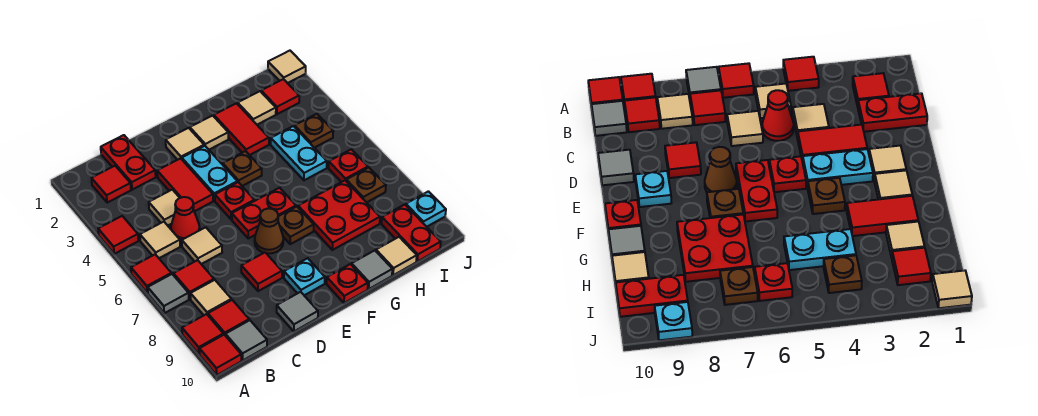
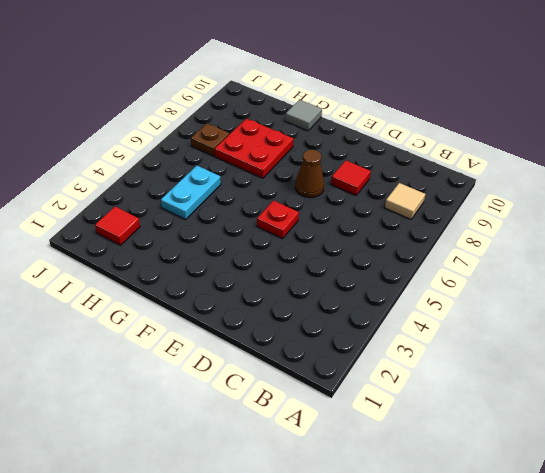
none -> red 1x1 tile [98,216,138,254]
none -> red 1x1 tile [131,254,171,293]
none -> grey 1x1 tile [148,274,189,313]
none -> red 1x1 tile [182,314,223,354]

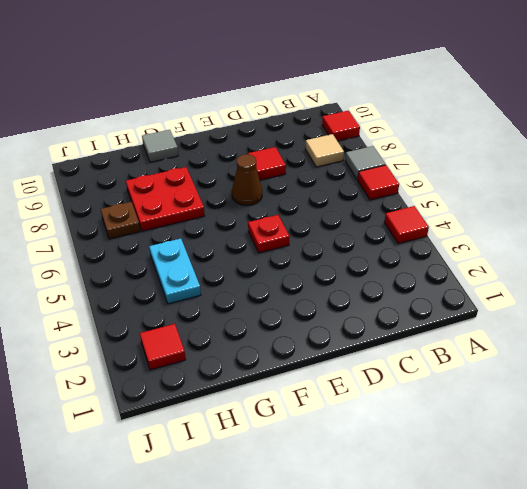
none -> red 1x1 tile [200,335,241,375]
none -> red 1x1 tile [91,166,131,203]
none -> tan 1x1 tile [140,222,180,258]
none -> red 1x1 tile [173,260,214,299]

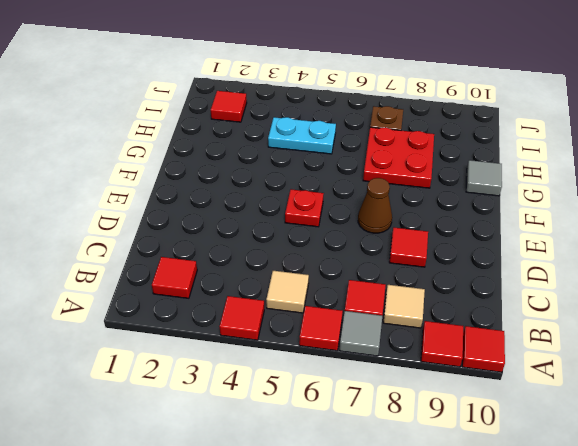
none -> red 1x1 tile [208,300,249,336]
none -> grey 1x1 tile [226,320,267,360]
none -> red 1x2 plate [101,135,156,190]
none -> tan 1x1 tile [149,190,180,225]

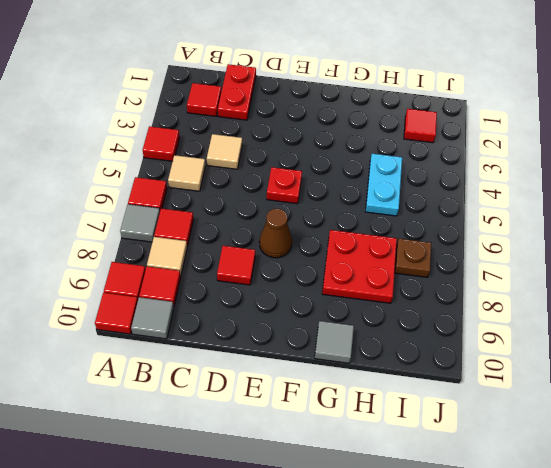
none -> red 1x1 cone [171,197,200,242]
none -> tan 1x1 tile [182,227,222,264]
none -> red 1x2 tile [157,158,213,211]
none -> grey 1x1 tile [277,292,318,331]

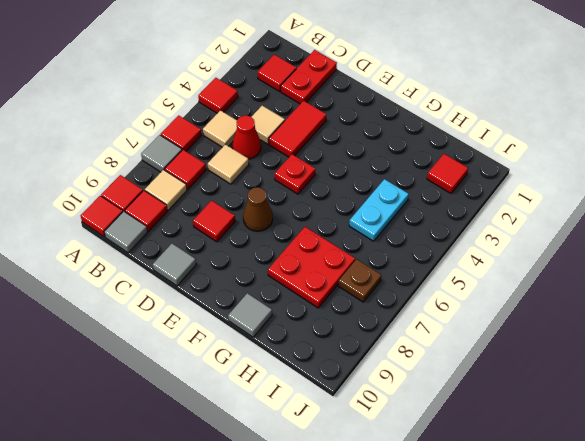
none -> tan 1x1 tile [166,128,204,160]
none -> cyan 1x2 plate [182,146,237,201]
none -> red 1x2 plate [232,188,296,238]
none -> cyan 1x1 plate [284,258,325,295]

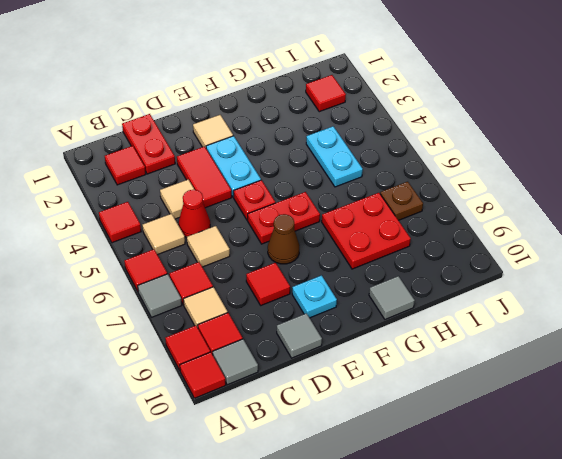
none -> tan 1x1 tile [190,116,228,150]
none -> brown 1x1 plate [223,151,262,186]
none -> brown 1x1 plate [278,207,314,244]
none -> red 1x1 plate [327,264,368,303]

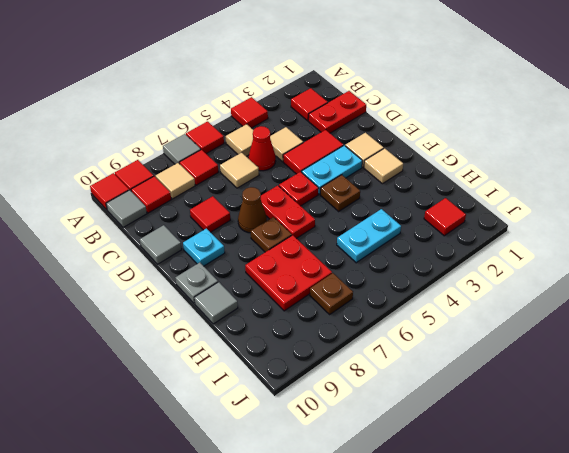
grey 1x1 plate [176,262,218,303] -> red 1x1 plate [327,264,368,303]
none -> red 1x2 tile [214,103,269,155]
none -> tan 1x1 tile [238,91,276,125]
none -> tan 1x1 tile [376,237,417,275]
none -> brown 1x1 plate [295,114,333,148]

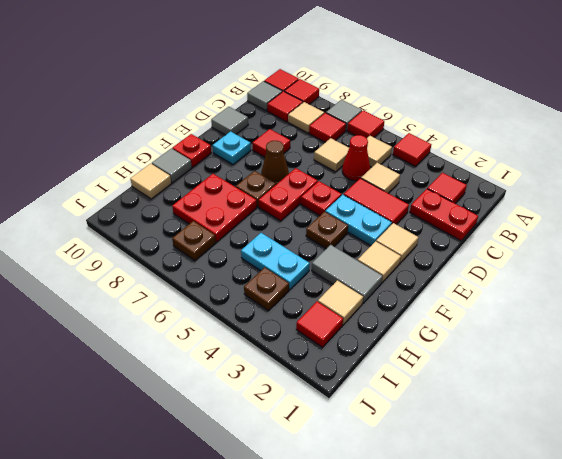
grey 1x2 tile [312,245,383,303] -> red 1x2 tile [214,103,269,155]
none -> red 1x1 plate [329,149,368,182]
none -> red 1x2 plate [382,205,441,262]
none -> tan 1x1 tile [268,51,306,83]
none -> cyan 1x1 plate [406,191,446,227]

